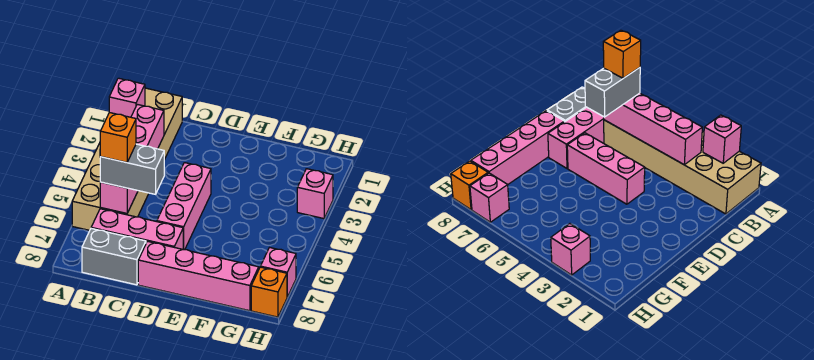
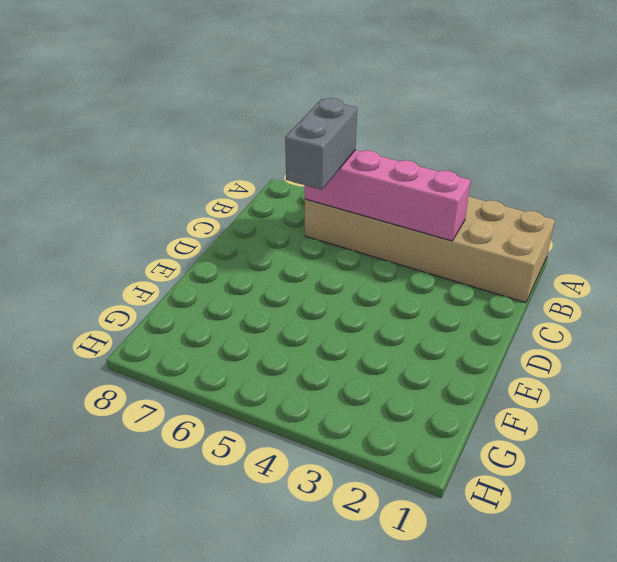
none -> pink 1x3 brick [91,209,183,249]
none -> grey 1x2 brick [82,229,146,285]
none -> pink 1x3 brick [157,163,211,250]

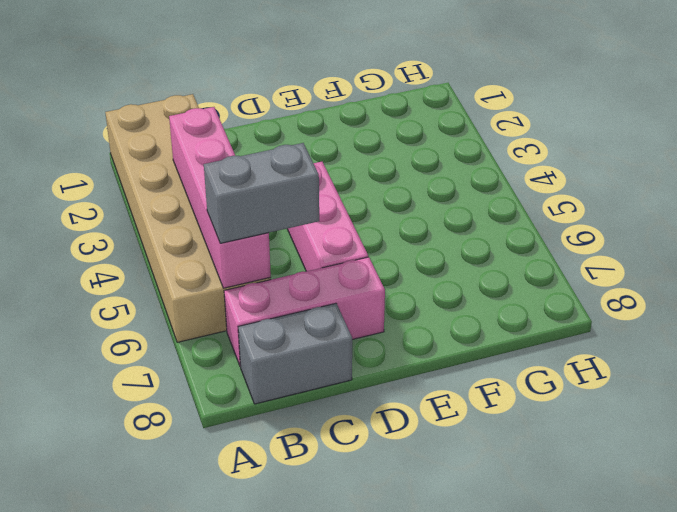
none -> pink 1x4 brick [138,241,259,311]
none -> pink 1x1 brick [297,169,333,219]
none -> pink 1x1 brick [261,248,296,297]

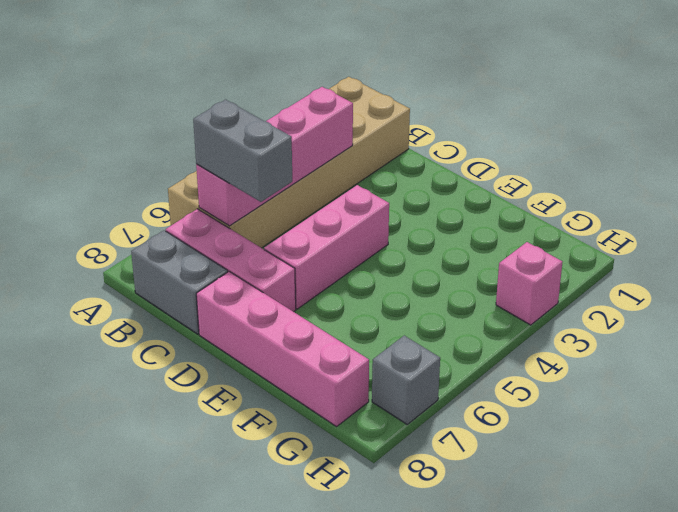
grey 1x1 brick [372,336,440,424] -> pink 1x1 brick [261,248,296,297]
none -> orange 1x1 brick [251,267,287,317]
none -> pink 1x1 brick [109,78,145,117]
none -> orange 1x1 brick [100,113,136,162]

